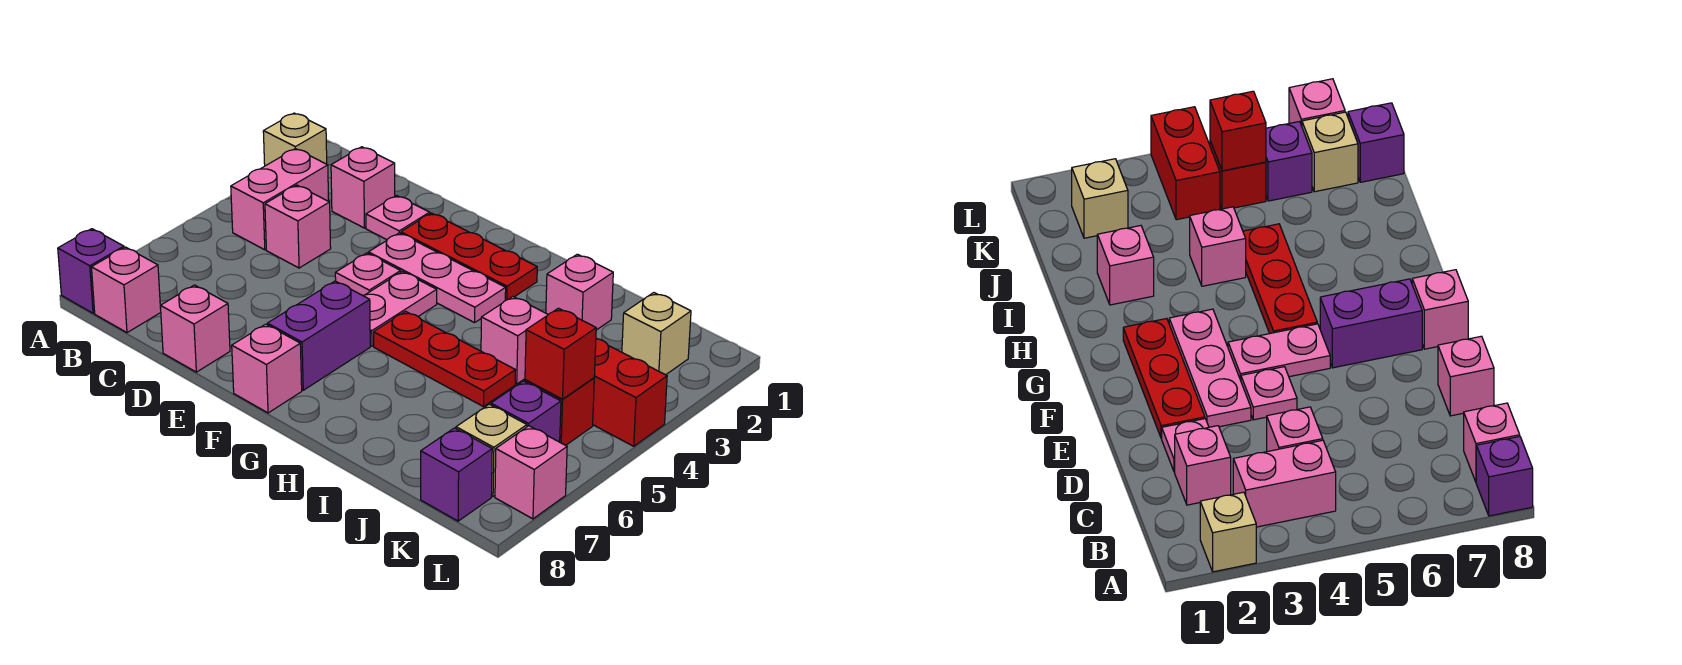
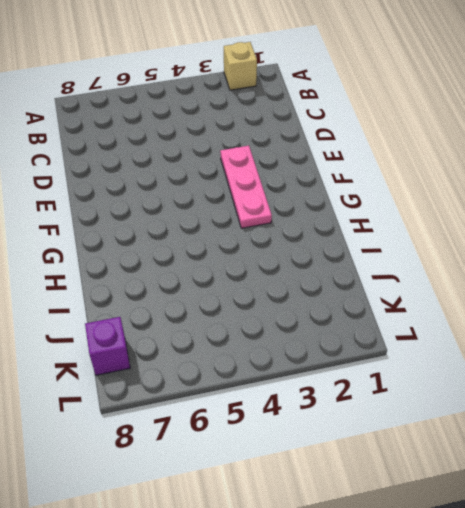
none -> purple 1x1 brick [58,229,124,313]
none -> pink 1x2 brick [231,149,329,250]
none -> pink 1x1 brick [91,247,161,333]

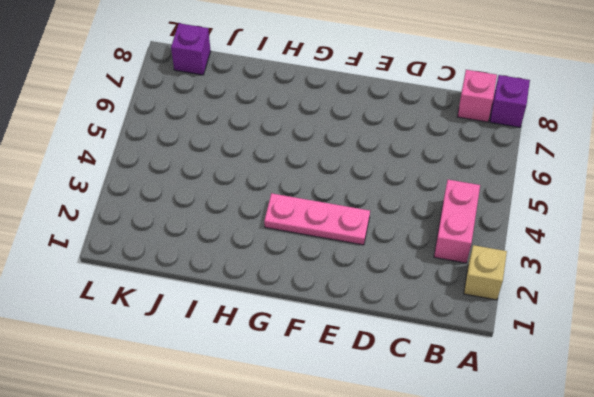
none -> pink 1x1 brick [331,147,395,228]
none -> pink 1x1 brick [265,185,331,268]
none -> pink 1x1 plate [366,196,430,240]

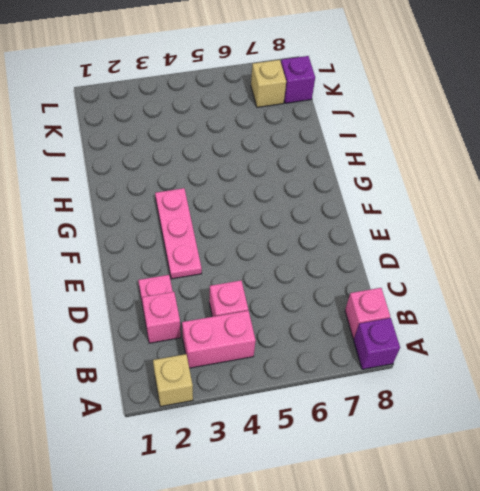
none -> pink 1x1 brick [160,285,230,372]
none -> red 1x3 plate [401,213,537,301]
none -> pink 1x1 plate [335,253,401,296]

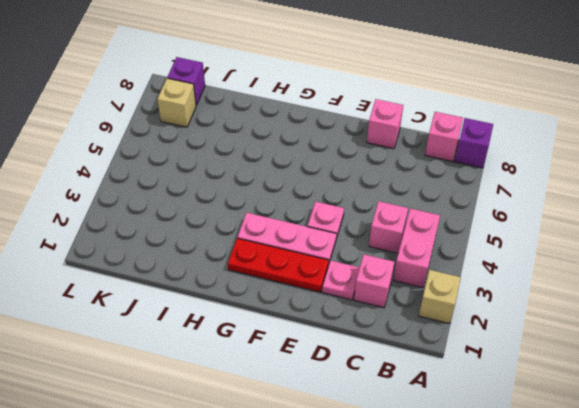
none -> pink 1x2 plate [363,271,437,346]
none -> purple 1x2 brick [267,281,370,390]
none -> pink 1x1 brick [232,324,302,413]

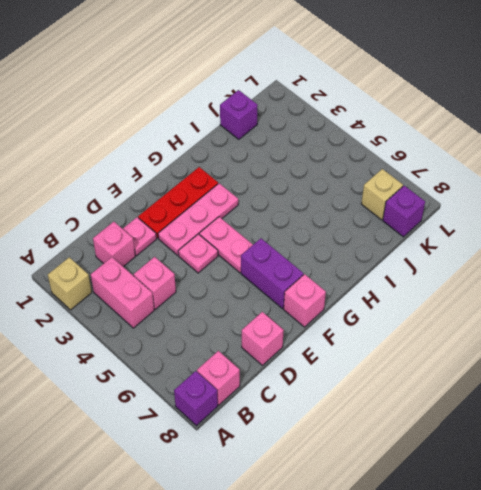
purple 1x1 brick [220,90,258,139] -> purple 1x1 brick moved to [491,381,561,442]
none -> red 1x3 plate [374,311,515,407]
none -> pink 1x1 brick [546,254,613,330]
none -> pink 1x1 brick [481,297,548,384]

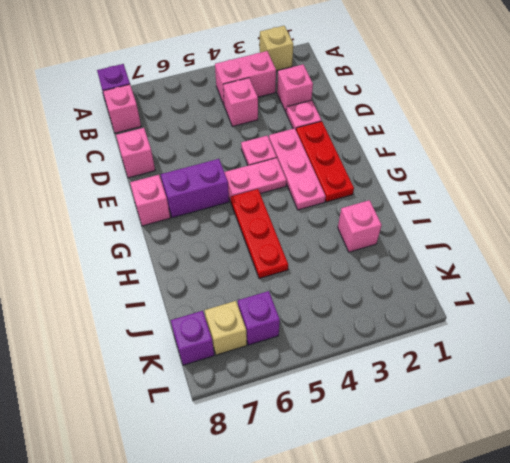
none -> pink 1x1 brick [481,297,548,384]
none -> tan 1x1 brick [622,293,691,375]
none -> red 1x2 brick [593,339,667,446]

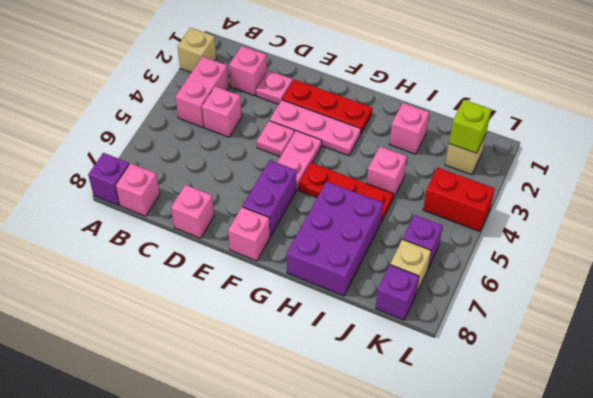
purple 2x3 brick [287,182,383,296] -> none
lime 1x1 brick [449,100,491,153] -> none
none -> red 1x1 brick [525,378,594,445]
none -> pink 1x1 brick [495,426,567,519]
none -> red 1x1 brick [525,308,596,399]

